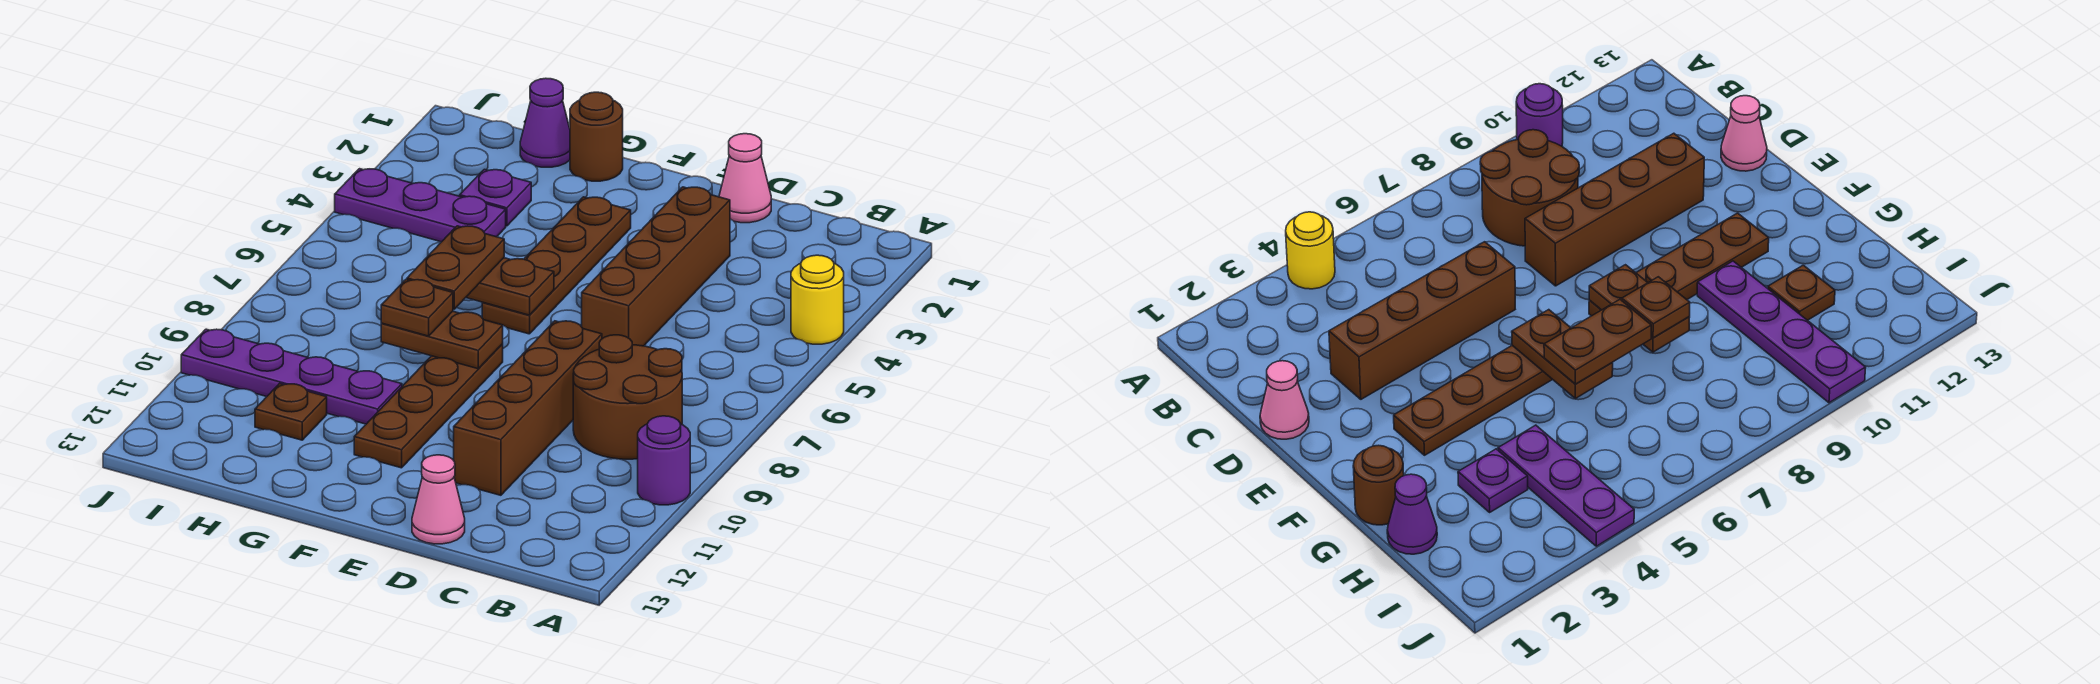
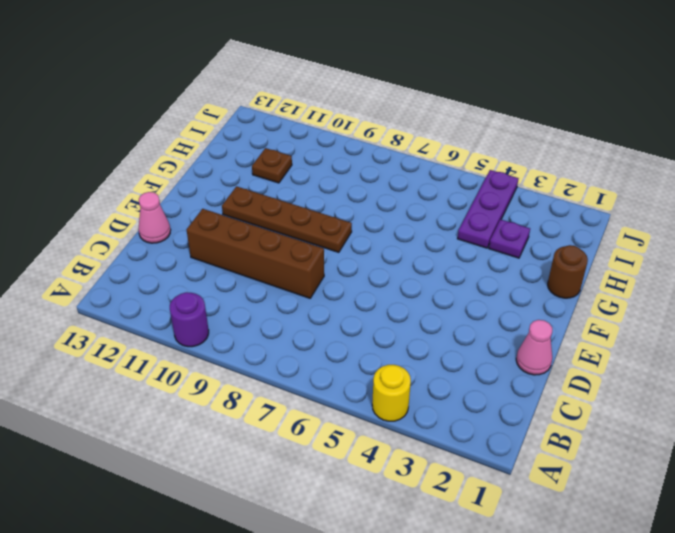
none -> brown 2x2 round brick [573,335,682,459]
none -> brown 1x4 brick [582,187,730,346]
none -> brown 1x4 plate [482,197,631,334]

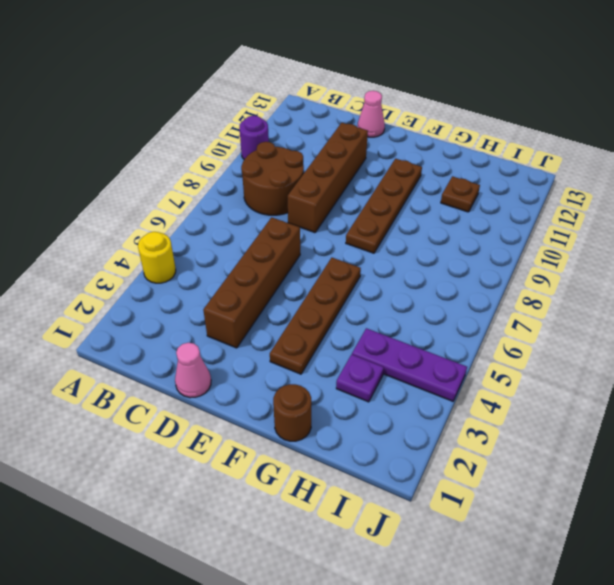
none -> purple 1x4 plate [181,329,402,424]
none -> purple 1x1 cone [520,78,570,167]
none -> brown 1x2 plate [466,258,554,315]

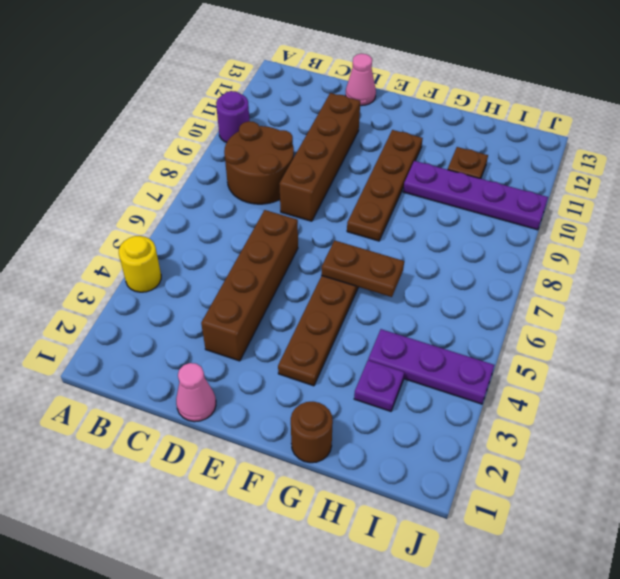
none -> purple 1x1 cone [520,78,570,167]
none -> brown 1x2 plate [381,311,503,369]
none -> brown 1x2 plate [407,226,504,309]

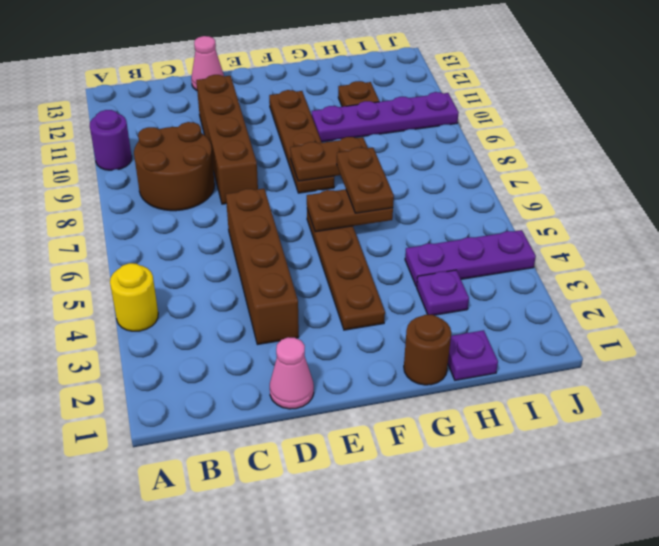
purple 1x1 plate [448,330,498,380] -> purple 1x1 cone [520,78,570,167]
none -> brown 1x1 plate [381,280,453,336]

